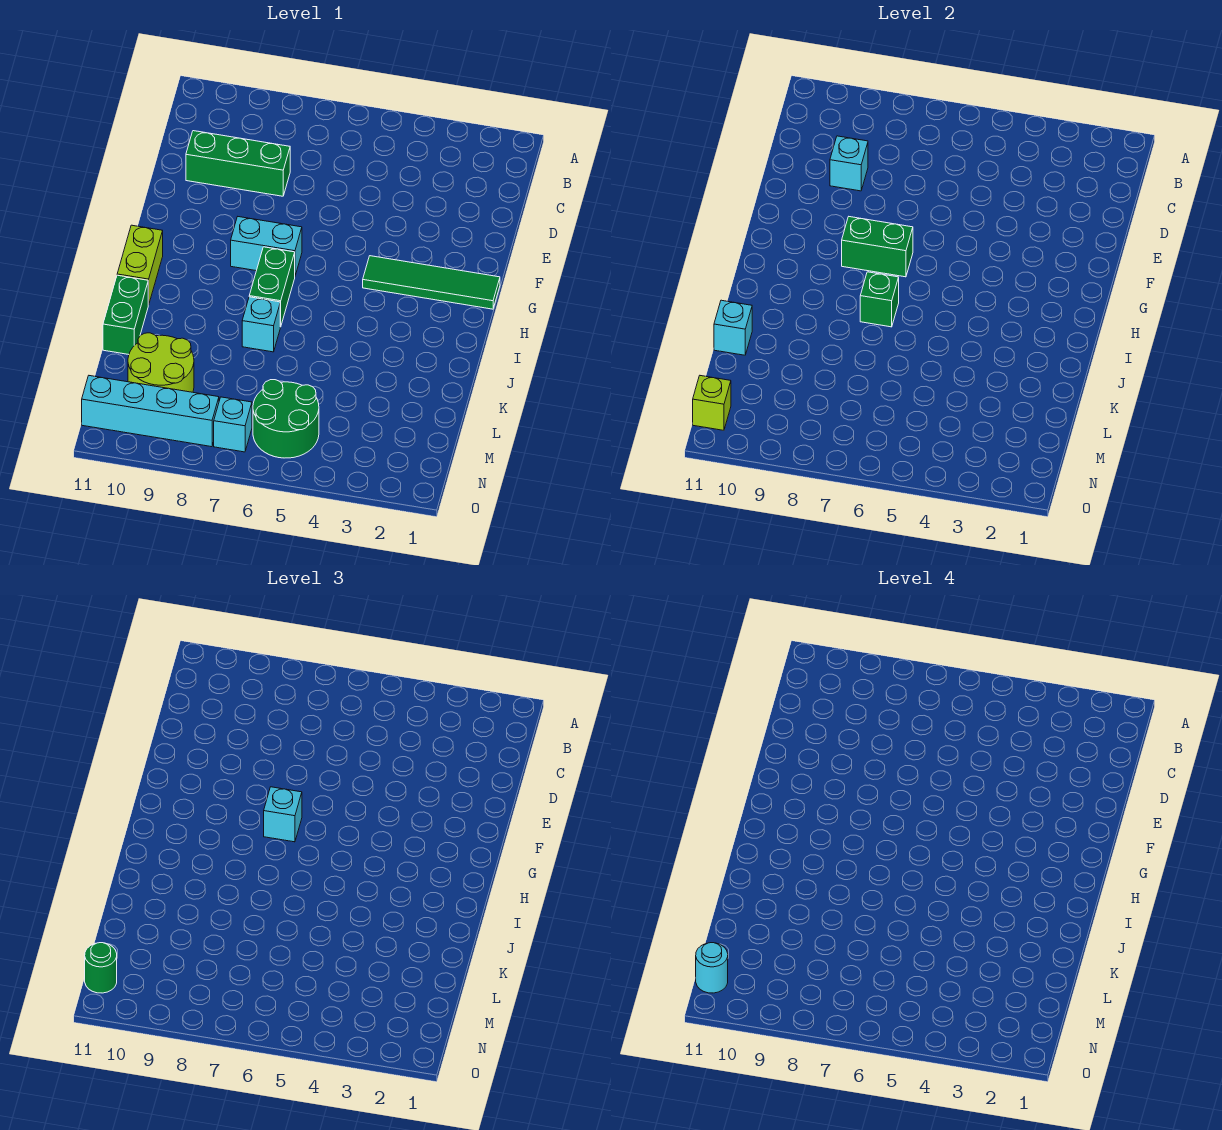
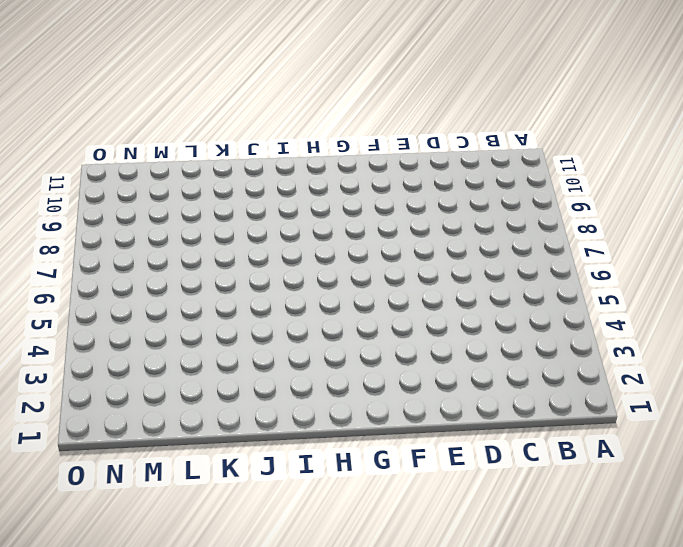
none -> green 1x3 brick [186,131,290,196]
none -> green 1x4 tile [363,256,500,309]
none -> cyan 1x2 brick [231,217,302,275]

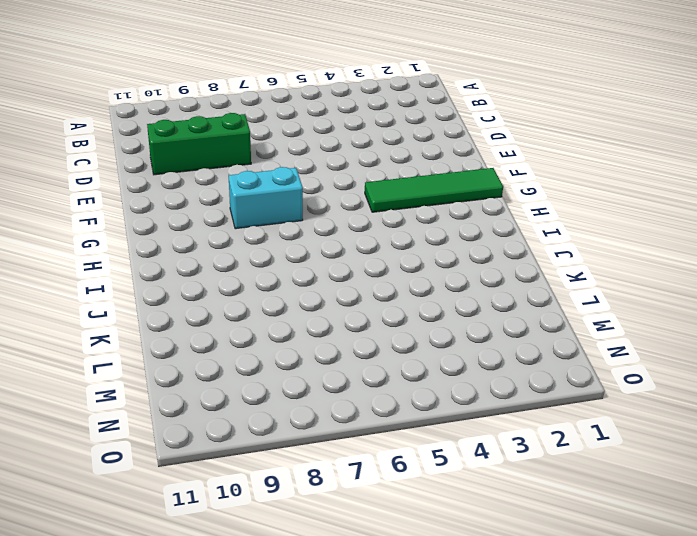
none -> green 1x2 brick [249,247,295,327]
none -> lime 1x2 brick [117,225,163,305]
none -> cyan 1x1 brick [242,297,280,352]

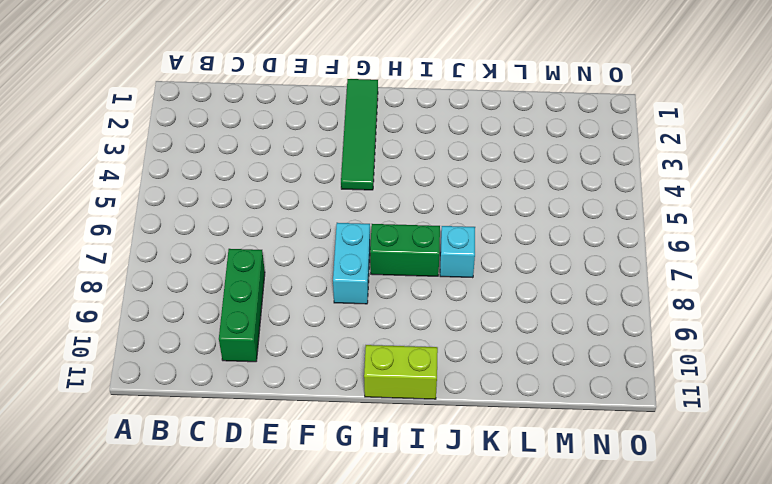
none -> green 1x2 brick [103,275,148,354]
none -> lime 2x2 round brick [128,333,194,392]
none -> green 2x2 round brick [253,380,319,458]

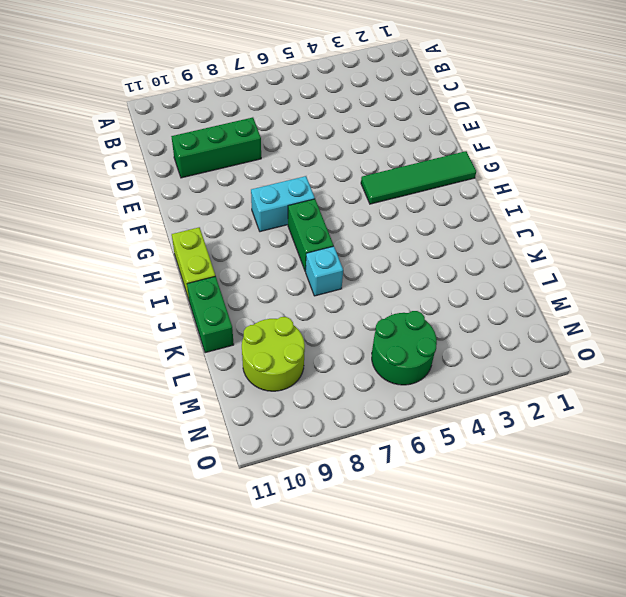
none -> cyan 1x1 brick [214,397,252,452]
none -> cyan 1x4 brick [82,376,219,447]
none -> cyan 1x1 brick [830,136,868,191]

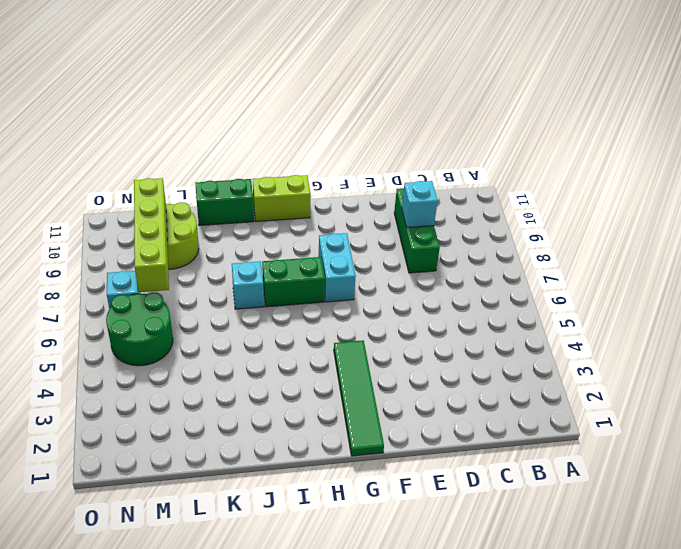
lime 1x4 brick [134,178,169,292] -> none
none -> cyan 1x4 brick [82,376,219,447]
none -> green 1x2 brick [842,217,913,277]
none -> green 1x1 brick [860,272,899,327]

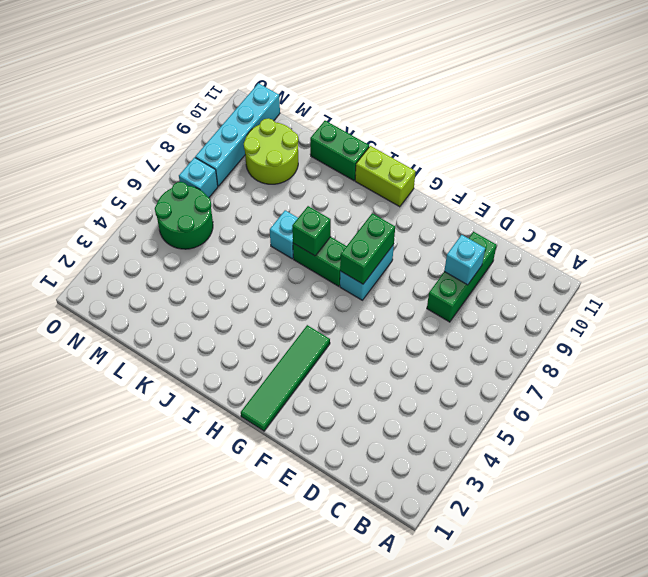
none -> cyan 1x1 brick [714,300,752,355]
none -> lime 1x1 brick [693,376,731,430]
none -> cyan 1x1 brick [264,787,302,842]

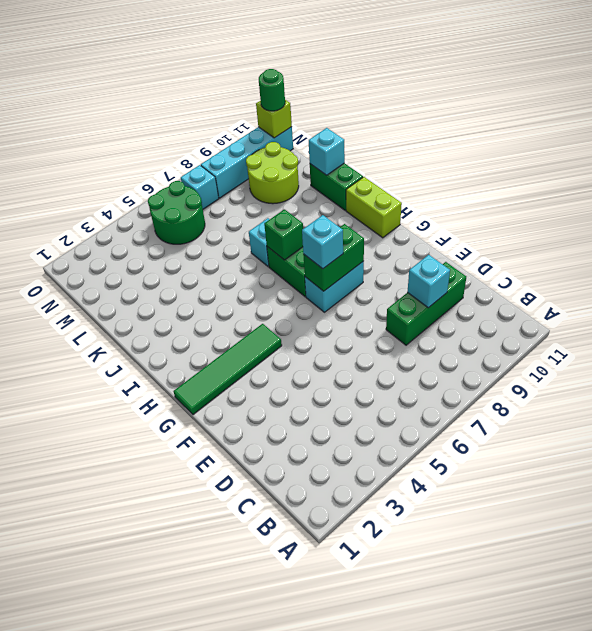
none -> cyan 1x1 round brick [696,943,728,993]

